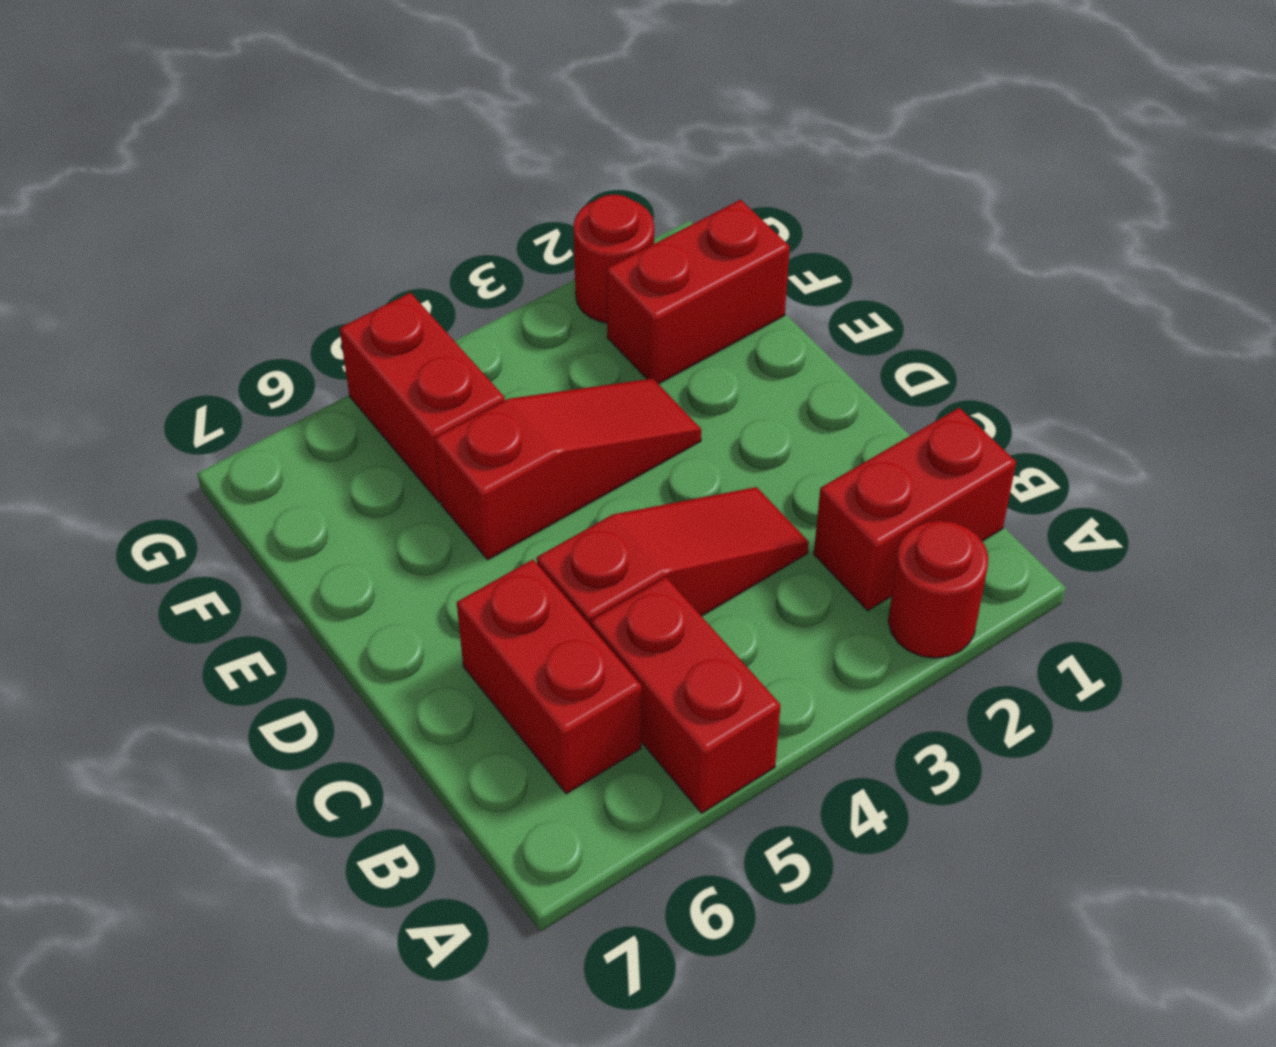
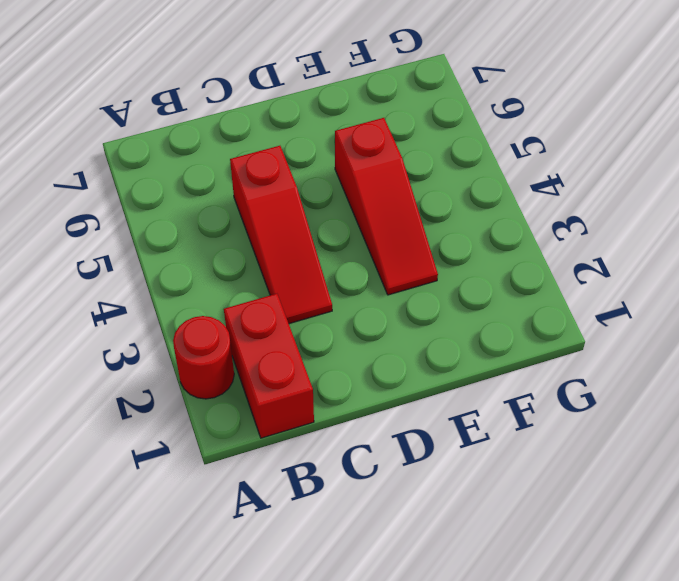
none -> red 1x2 brick [591,577,781,813]
none -> red 1x2 brick [457,559,641,794]

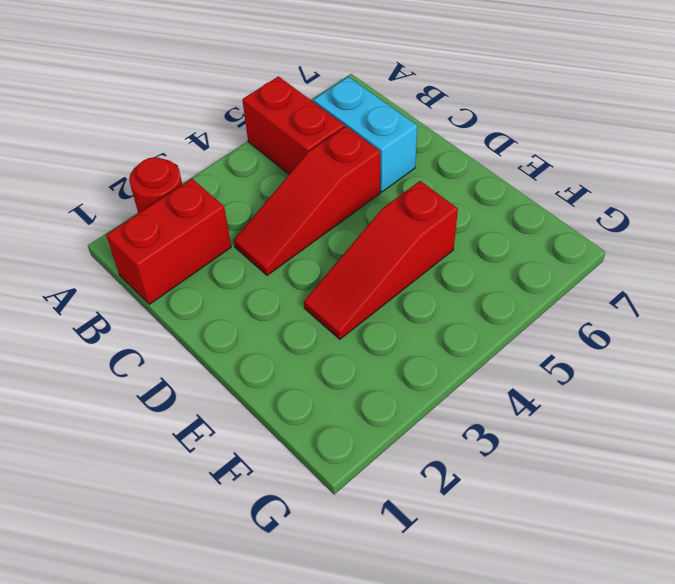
cyan 1x2 brick [313,77,417,192] -> red 1x2 brick [457,559,641,794]
none -> red 1x2 brick [606,200,790,384]
none -> red 1x2 brick [339,293,505,502]

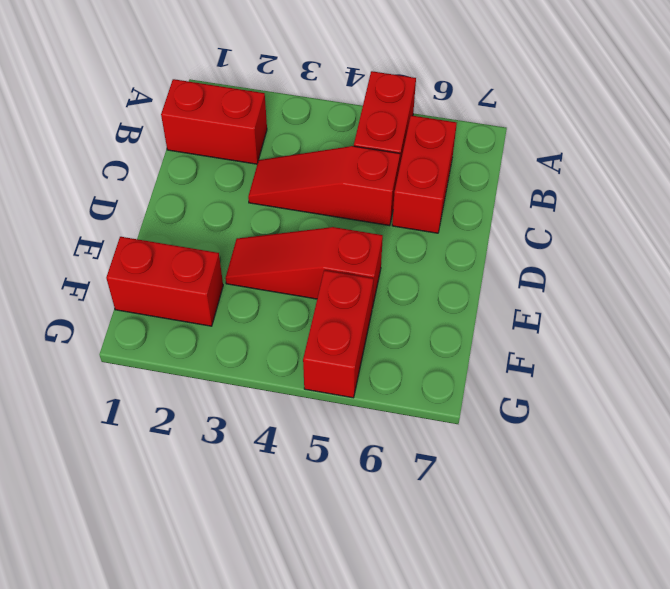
none -> red 1x1 round brick [888,521,988,658]
none -> red 1x1 round brick [573,195,654,323]

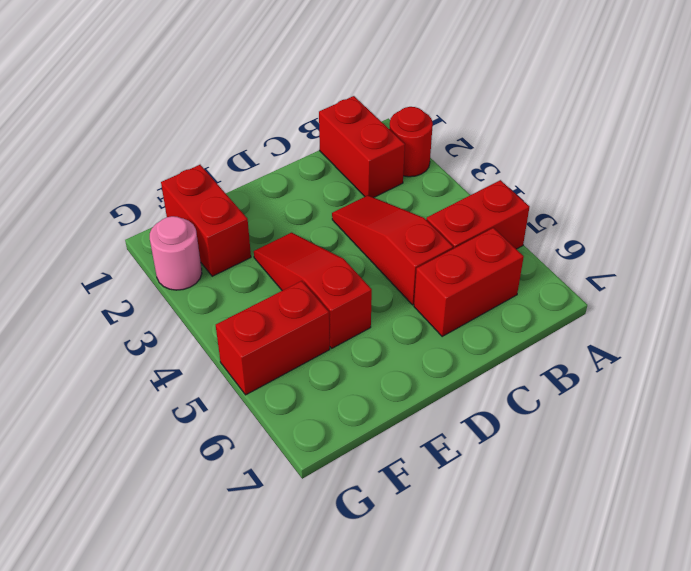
pink 1x1 round brick [150,216,202,290] -> red 1x1 round brick [573,195,654,323]

